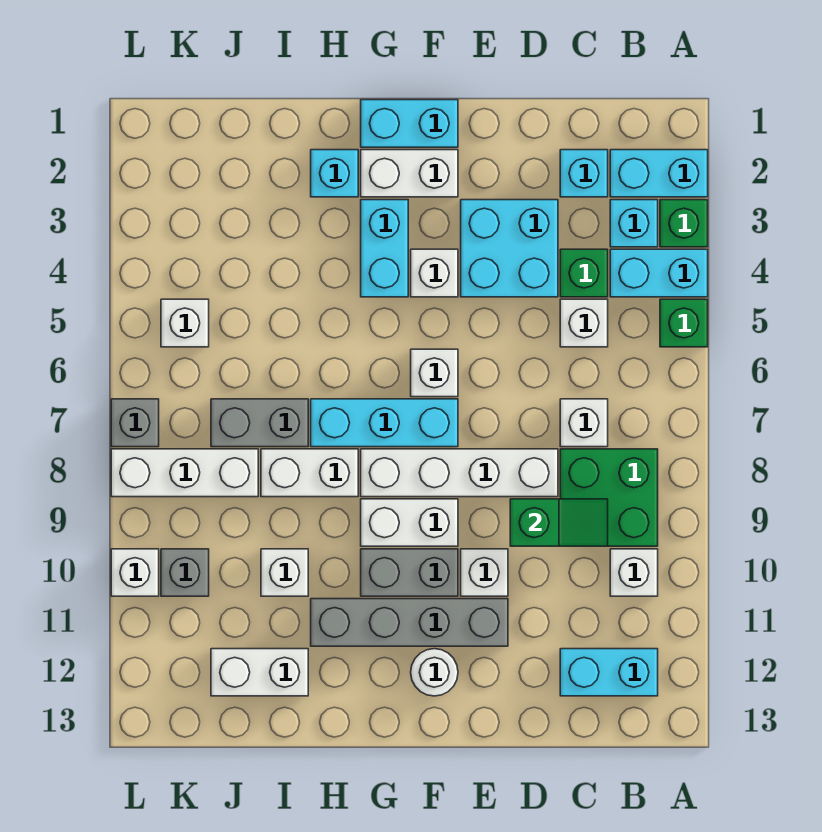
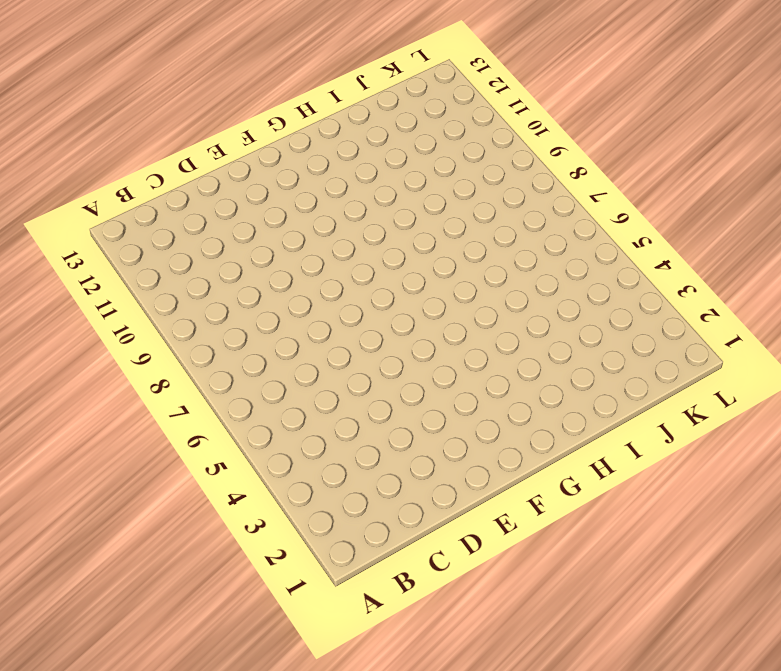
none -> cyan 1x2 brick [610,150,708,197]
none -> green 1x1 brick [660,200,708,247]
none -> cyan 1x2 brick [610,249,708,297]
none -> green 1x1 brick [660,299,708,347]

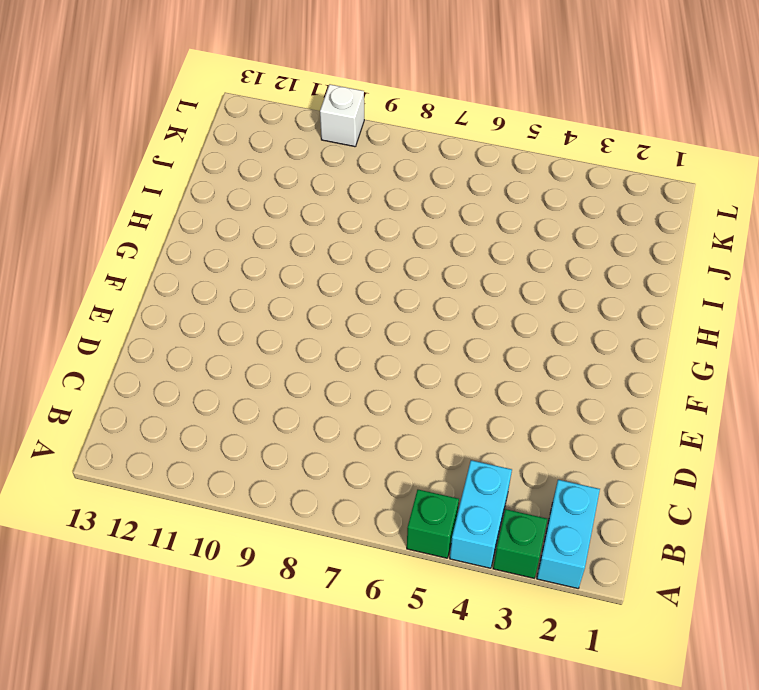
none -> cyan 1x1 brick [610,200,658,247]
none -> green 2x2 brick [560,449,658,546]
none -> white 1x1 brick [610,549,658,596]
none -> cyan 1x2 brick [560,649,658,696]

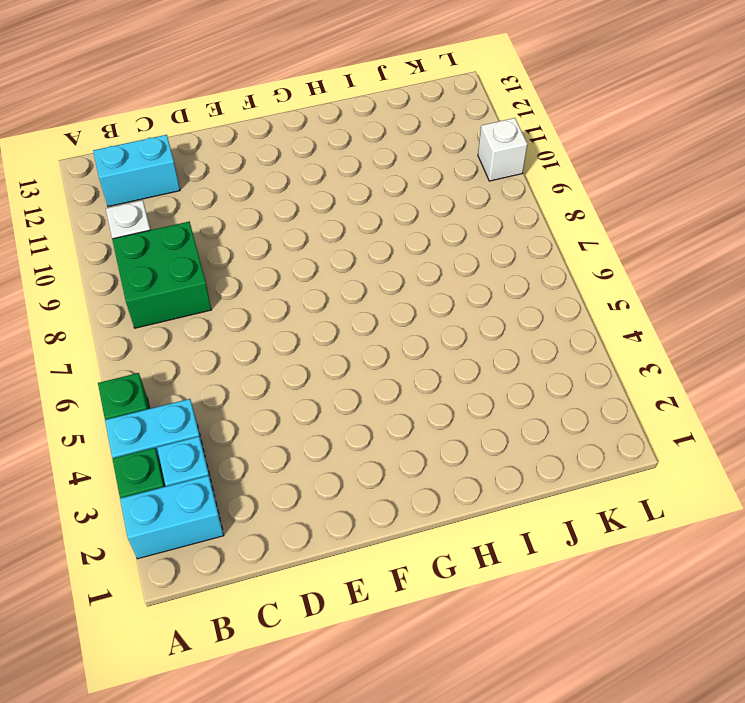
none -> cyan 1x1 brick [560,150,608,197]
none -> green 1x1 brick [560,249,608,297]
none -> white 1x1 brick [560,299,608,347]
none -> white 1x1 brick [560,399,608,447]

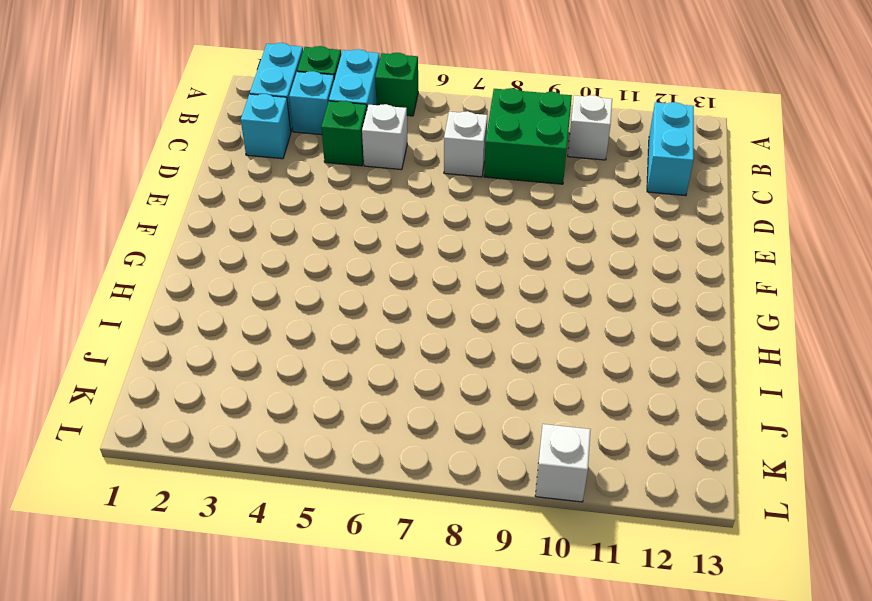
none -> cyan 2x2 brick [461,200,558,297]
none -> white 1x4 brick [361,449,558,497]
none -> white 1x1 brick [461,549,508,596]
none -> grey 1x4 brick [311,599,508,646]

